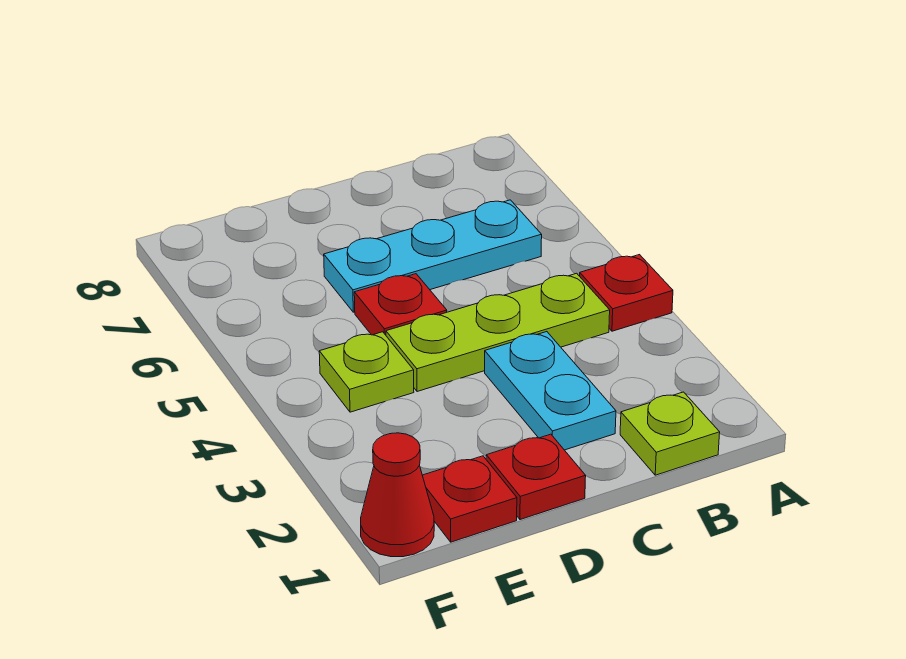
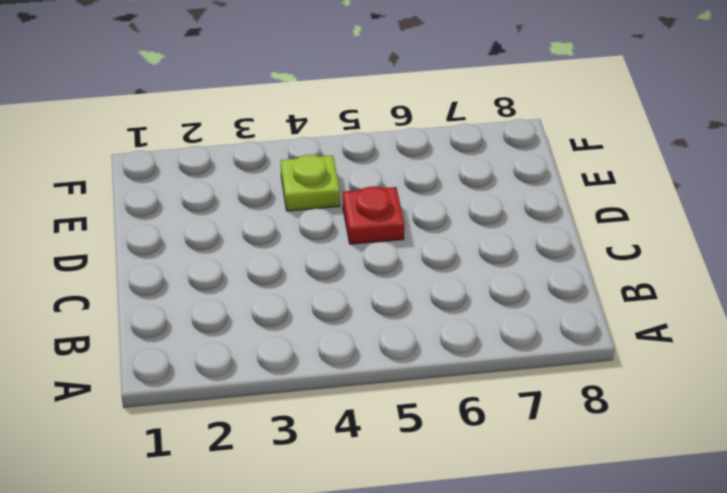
none -> red 1x1 plate [580,255,673,331]
none -> lime 1x1 plate [620,392,720,475]

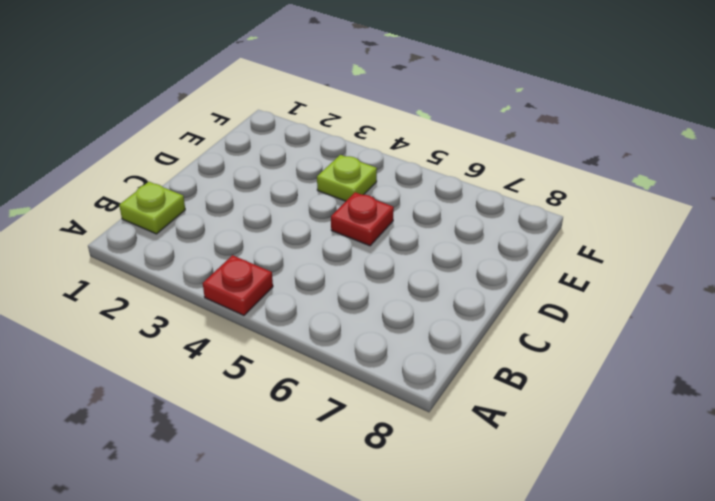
none -> lime 1x3 plate [386,273,610,392]
none -> cyan 1x3 plate [324,200,542,312]

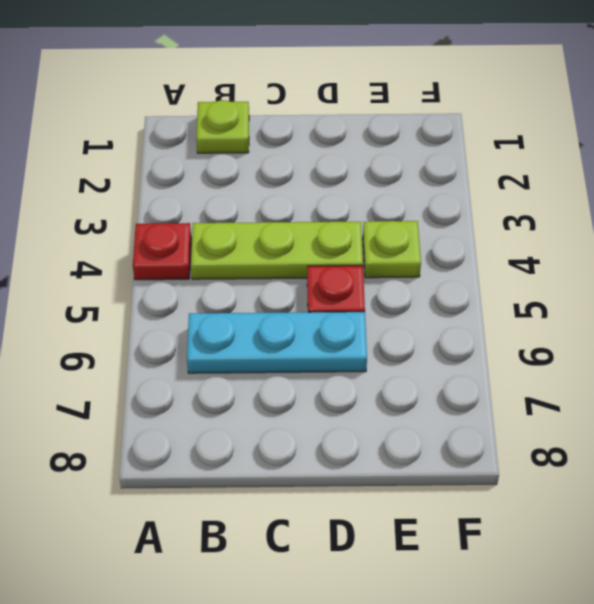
none -> cyan 1x2 plate [485,332,616,450]
none -> red 1x1 plate [486,434,586,520]

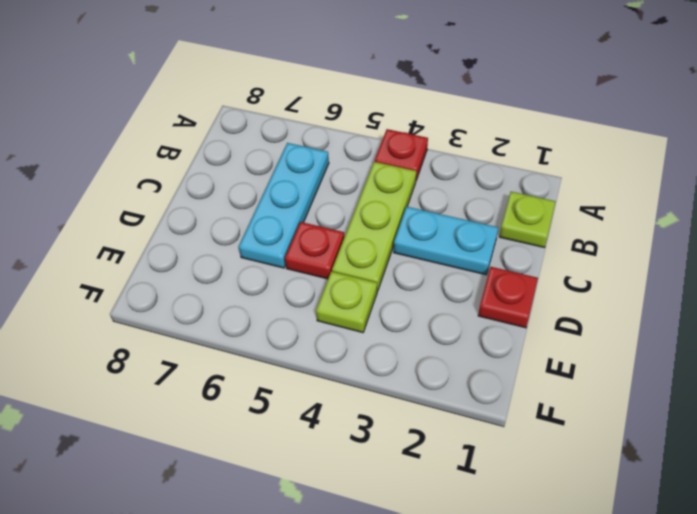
none -> red 1x1 plate [422,456,517,542]
none -> red 1x1 cone [361,433,434,557]

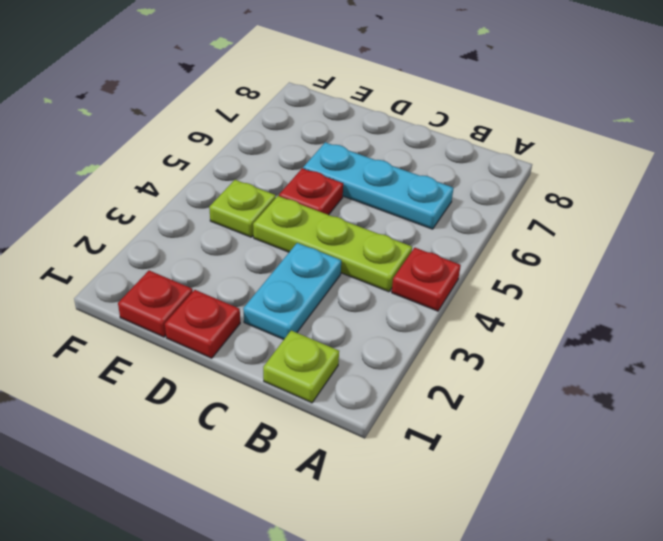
none -> red 1x1 cone [361,433,434,557]

